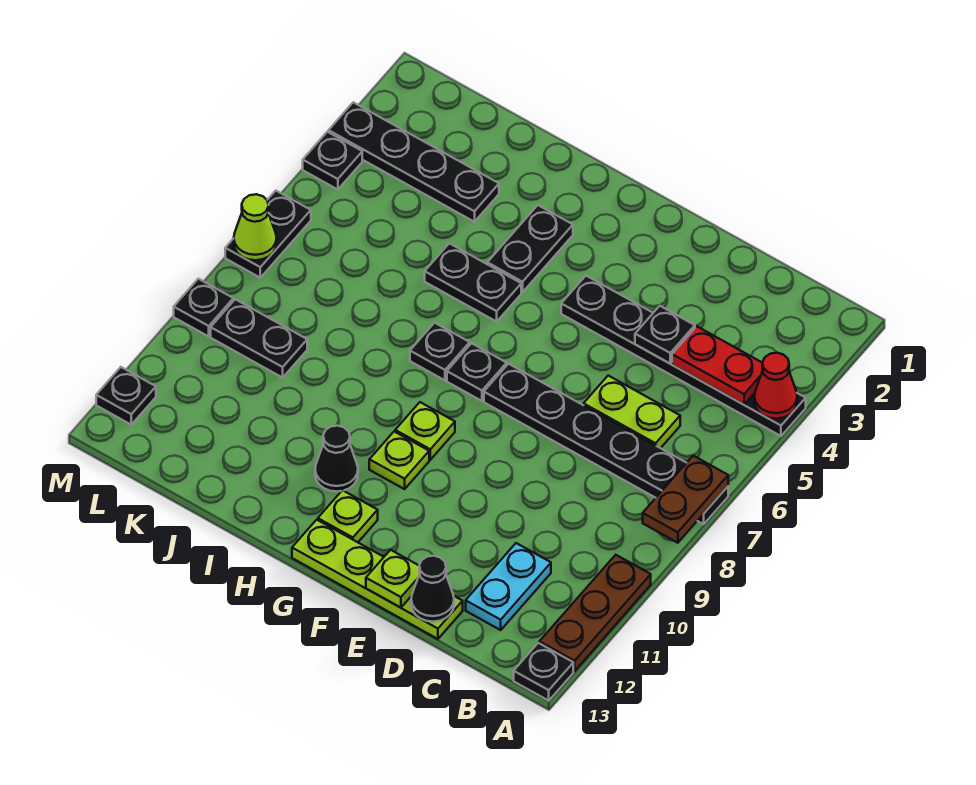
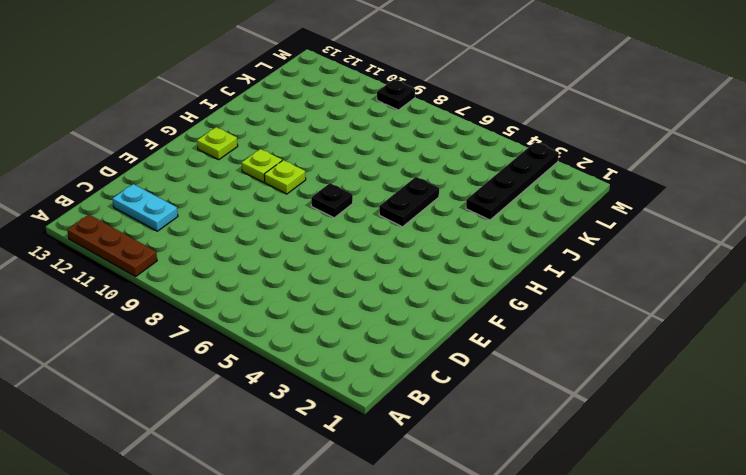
none -> black 1x6 plate [561,276,806,436]
none -> black 1x6 plate [484,364,728,524]
none -> black 1x1 plate [514,643,573,701]

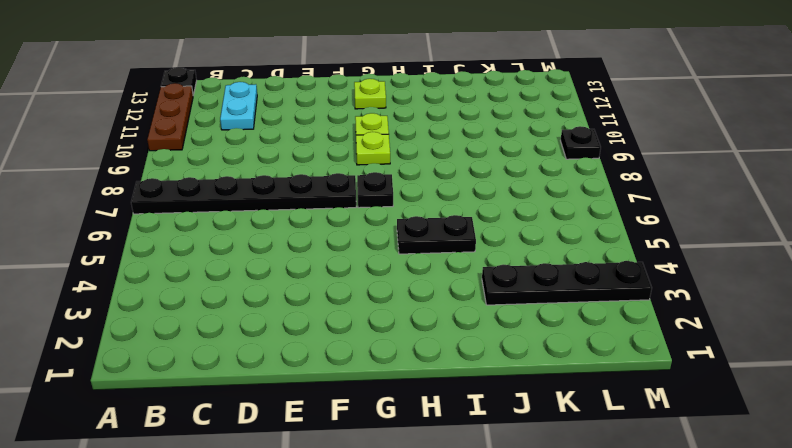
none -> black 1x6 plate [561,276,806,436]
none -> lime 1x2 plate [584,376,680,448]
none -> lime 1x4 plate [292,520,463,639]

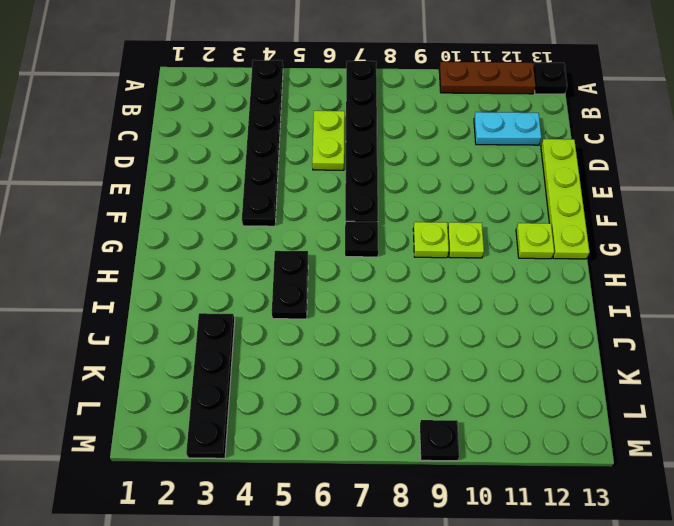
none -> black 1x2 plate [487,205,573,292]
none -> black 1x1 plate [410,323,470,380]
none -> black 1x1 cone [315,426,358,492]

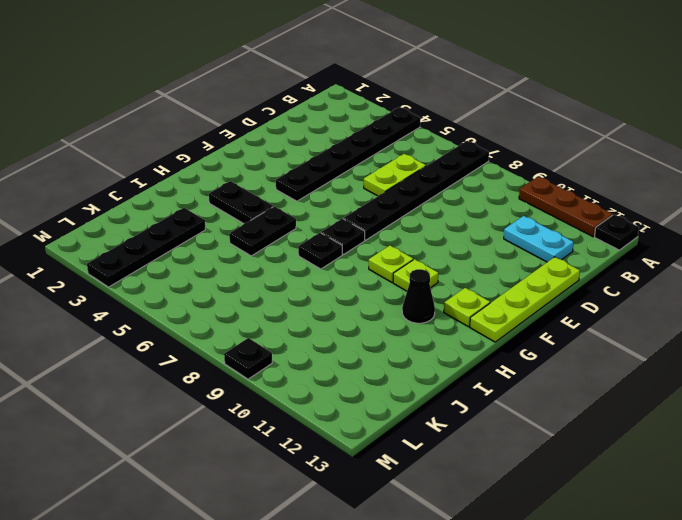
none -> black 1x2 plate [211,299,307,378]
none -> black 1x1 plate [303,132,362,190]
none -> black 1x2 plate [225,191,311,278]

